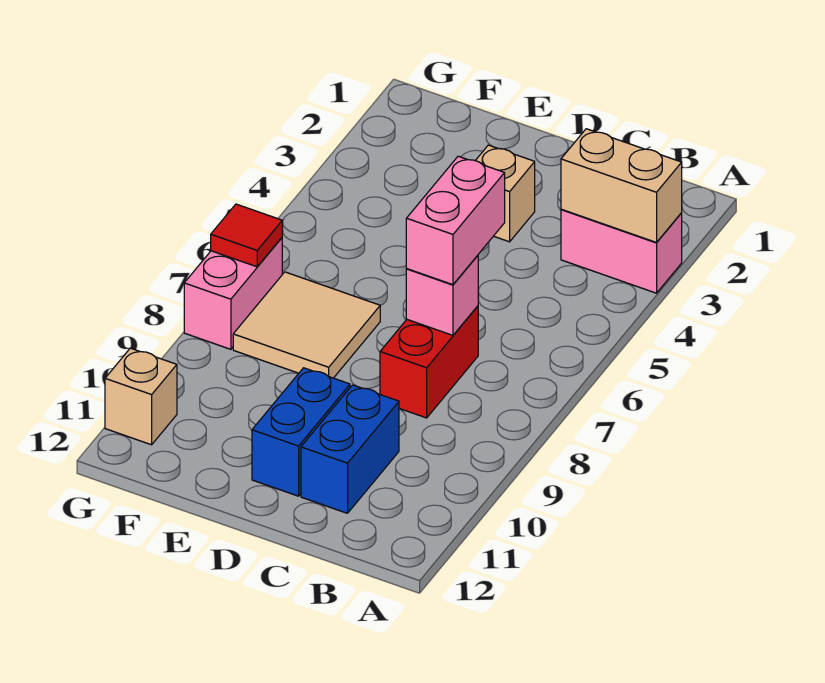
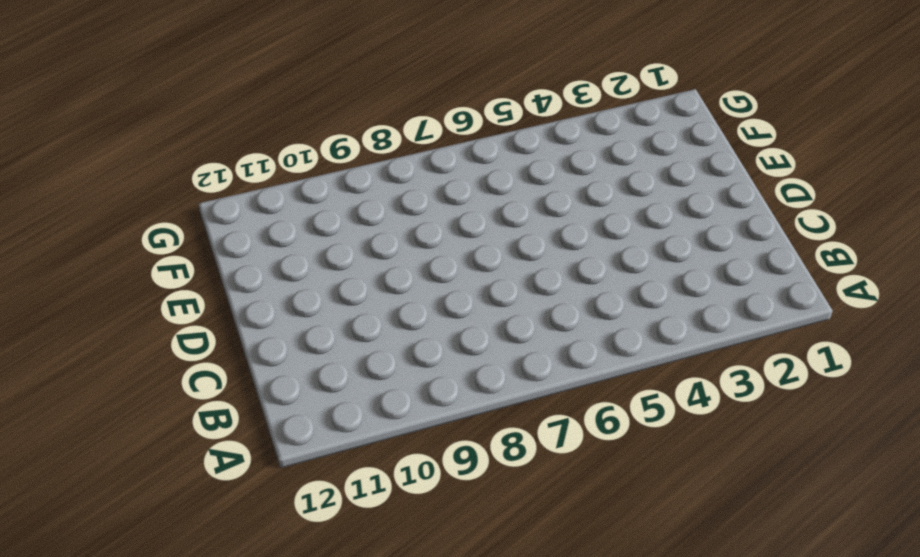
none -> pink 1x2 brick [561,209,682,293]
none -> red 1x2 brick [380,306,478,418]
none -> blue 1x2 brick [301,385,399,513]

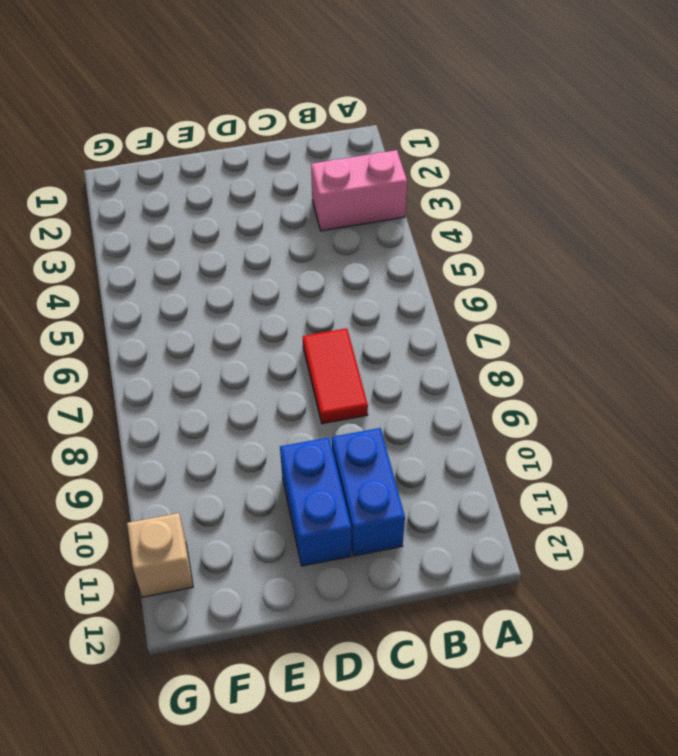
red 1x2 tile [303,328,368,424] -> red 1x2 brick [380,306,478,418]
none -> tan 1x1 brick [475,145,535,242]
none -> tan 2x2 tile [233,272,380,378]
none -> pink 1x2 brick [184,238,282,349]

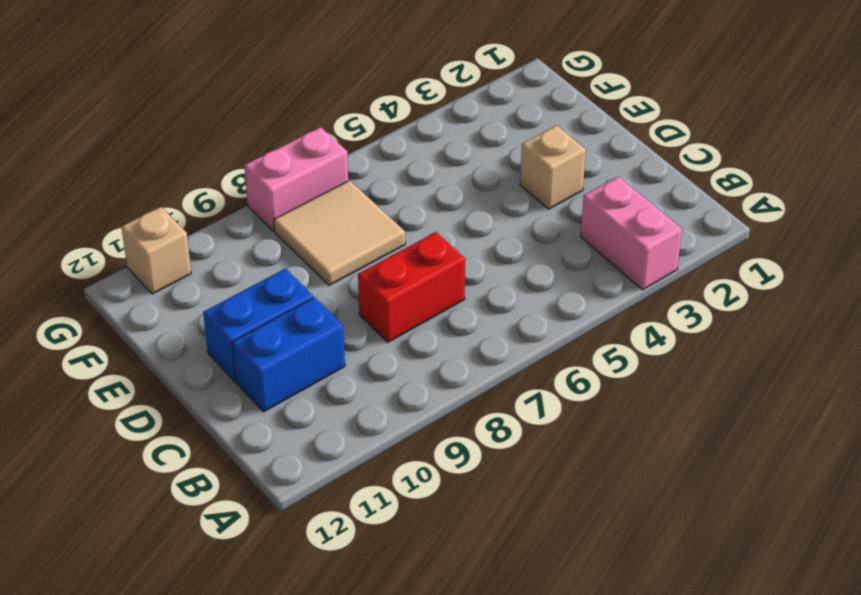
none -> tan 1x2 brick [561,129,682,242]
none -> pink 1x1 brick [406,255,478,335]
none -> red 1x1 tile [211,204,282,267]

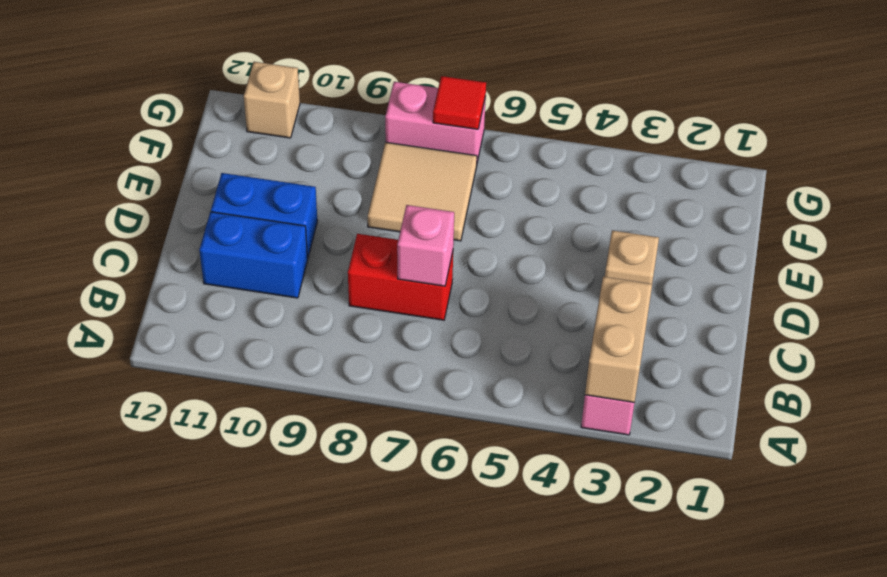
none -> pink 1x2 brick [406,156,505,285]

